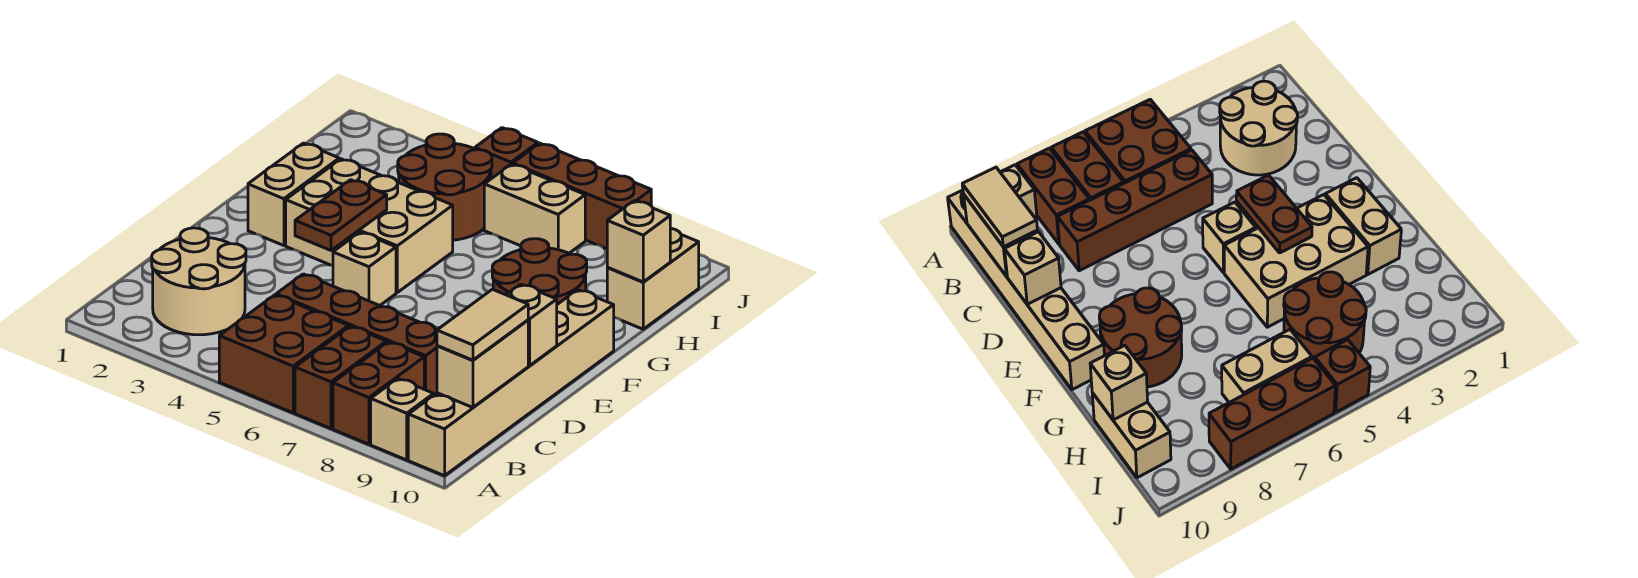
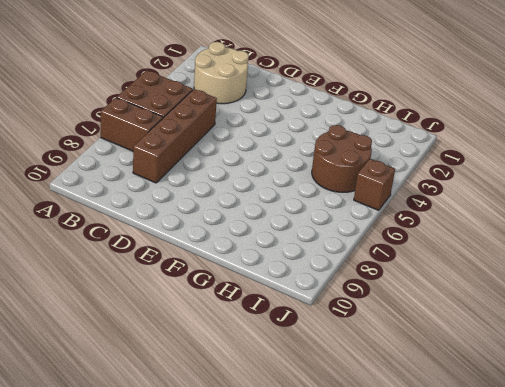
none -> brown 1x2 brick [333,342,424,444]
none -> tan 1x1 brick [371,379,434,460]
none -> tan 1x6 brick [408,290,614,476]

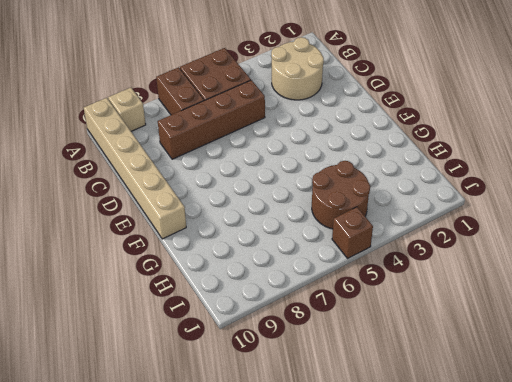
none -> brown 1x2 brick [333,342,424,444]
none -> tan 1x1 brick [333,232,396,306]
none -> tan 1x2 brick [248,143,339,246]

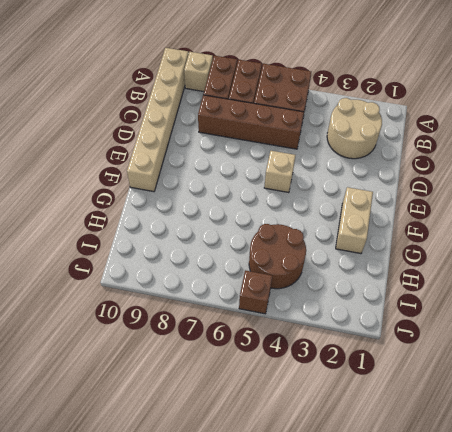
none -> tan 2x3 brick [286,159,453,292]
none -> brown 2x2 round brick [492,239,587,304]
none -> tan 1x2 brick [607,228,699,329]

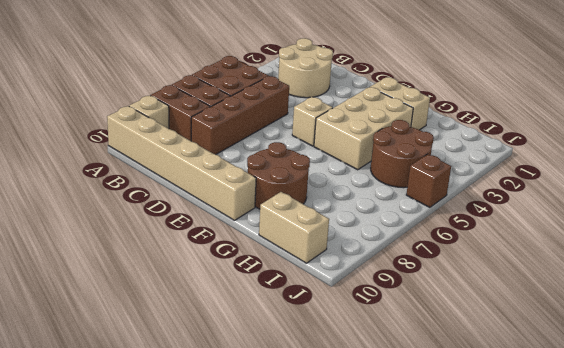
none -> tan 1x2 brick [484,164,585,253]
none -> brown 1x3 brick [513,143,651,249]
none -> tan 1x2 brick [437,320,528,407]

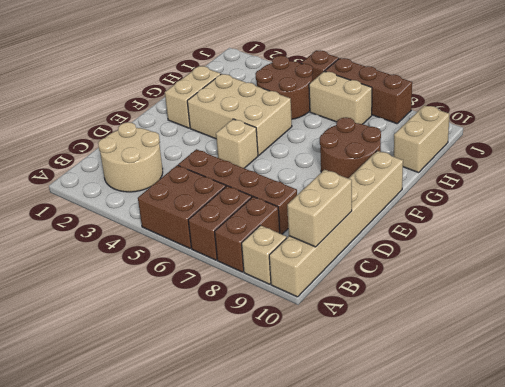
none -> tan 1x1 brick [507,284,557,366]
none -> brown 1x2 plate [295,180,387,250]
none -> tan 1x1 brick [607,201,670,282]

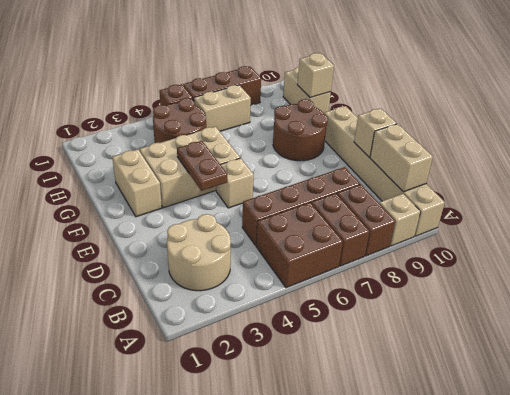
none -> tan 1x2 tile [437,289,528,360]

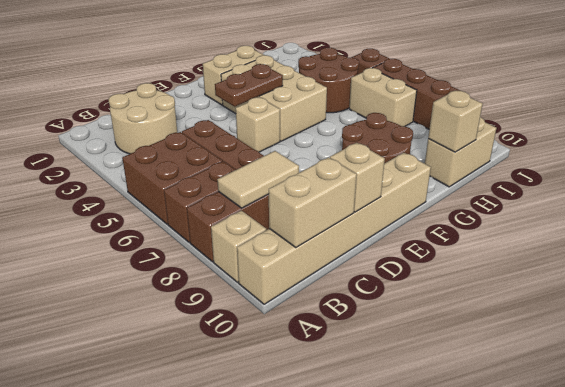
tan 1x2 tile [217,151,299,208] -> tan 1x2 tile moved to [437,289,528,360]

